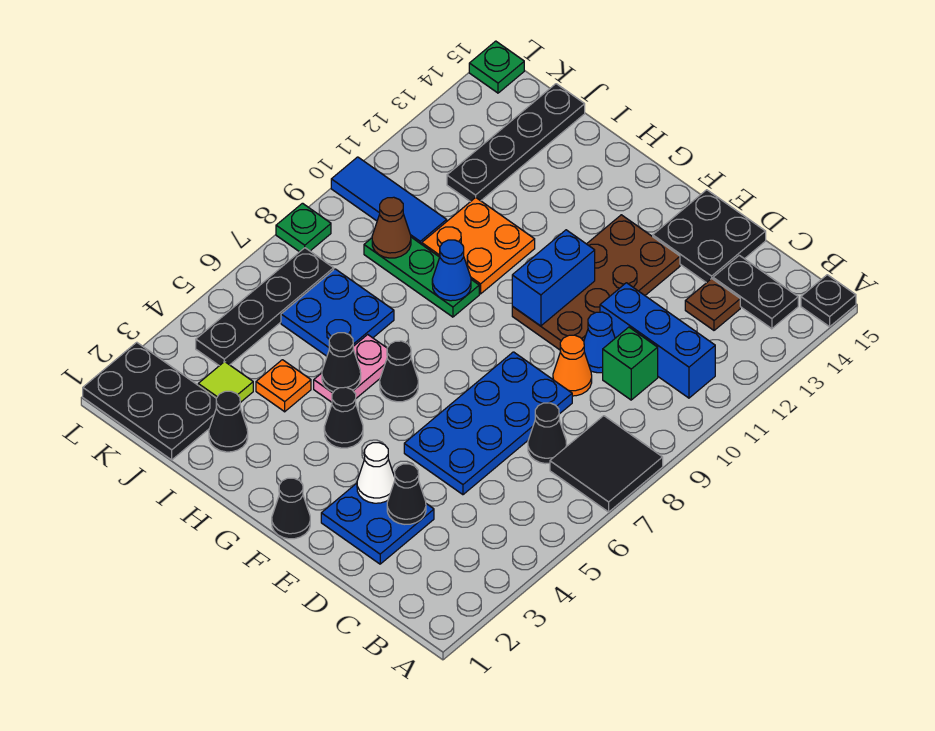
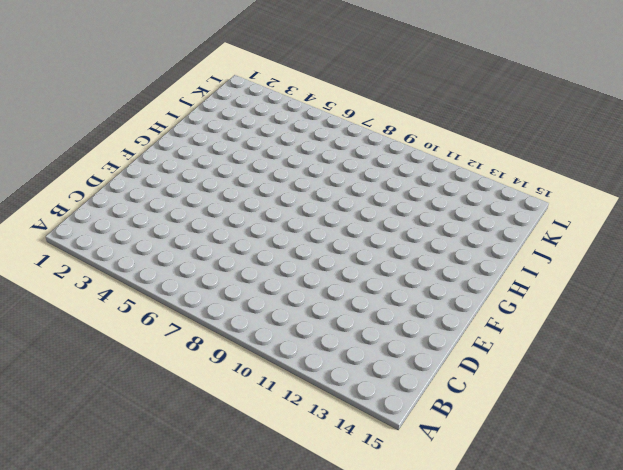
none -> black 2x2 tile [550,416,663,512]
none -> black 1x1 plate [801,275,856,327]
none -> blue 1x3 brick [600,283,715,398]
none -> black 1x2 plate [713,255,798,329]

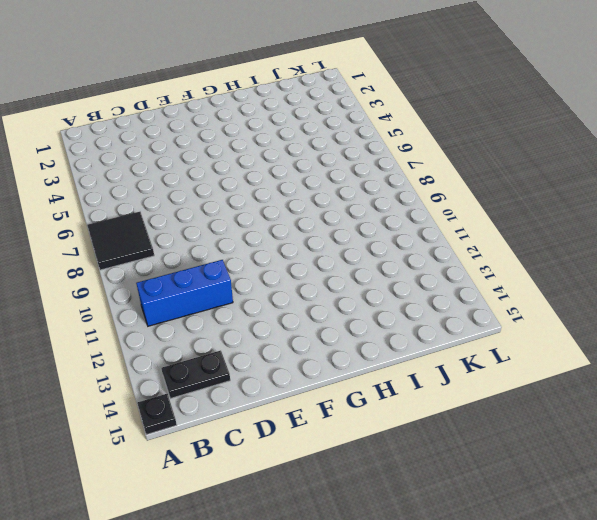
none -> black 1x1 cone [528,403,567,464]
none -> green 1x1 brick [603,327,658,400]
none -> brown 1x1 plate [685,279,740,330]
none -> blue 2x2 plate [321,483,434,564]

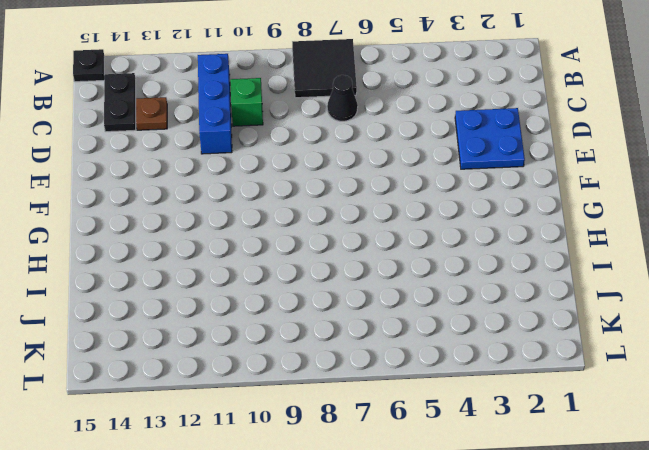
none -> blue 2x4 plate [404,352,572,495]
none -> orange 1x1 cone [553,335,592,396]
none -> blue 1x1 cone [584,312,615,373]
none -> black 2x2 plate [653,190,766,283]

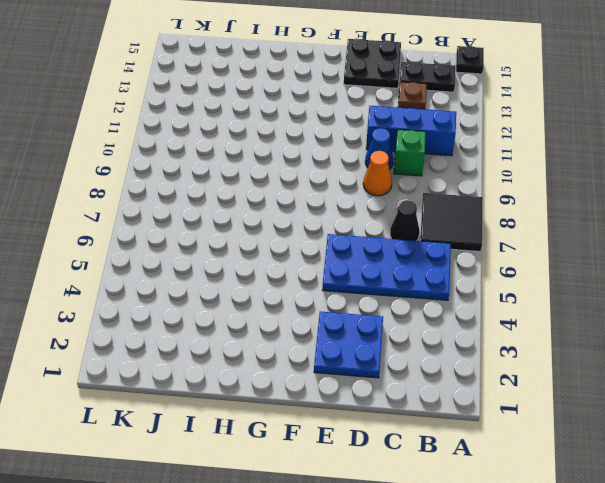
blue 2x4 plate [323,234,451,300] -> blue 2x4 plate turned to [404,352,572,495]
none -> brown 2x4 plate [512,215,680,350]
none -> black 1x1 cone [272,478,310,539]
none -> black 1x1 cone [324,387,363,448]
none -> black 1x1 cone [380,341,418,402]

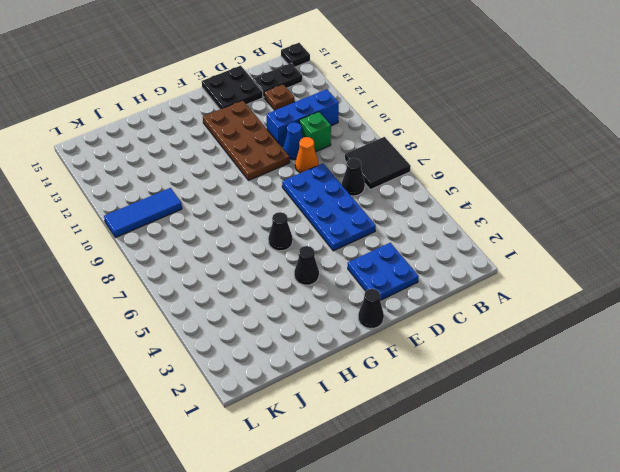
none -> pink 1x2 plate [314,335,387,402]
none -> green 1x3 plate [364,237,479,317]
none -> orange 2x2 plate [422,197,535,294]
none -> black 1x1 cone [209,391,248,452]

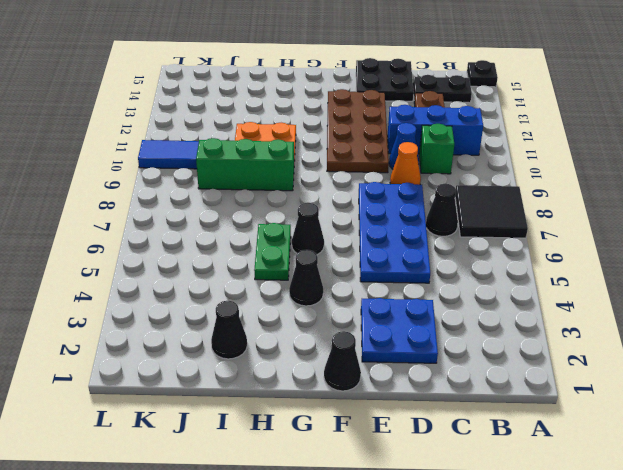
green 1x2 plate [254,223,291,280] -> pink 1x2 plate [314,335,387,402]
green 1x3 brick [196,138,294,191] -> green 1x3 plate [364,237,479,317]
none -> orange 1x1 plate [256,360,311,412]
none -> blue 2x2 plate [281,269,394,356]
none -> black 2x3 plate [83,342,217,460]
none -> lime 1x1 tile [198,362,253,403]

